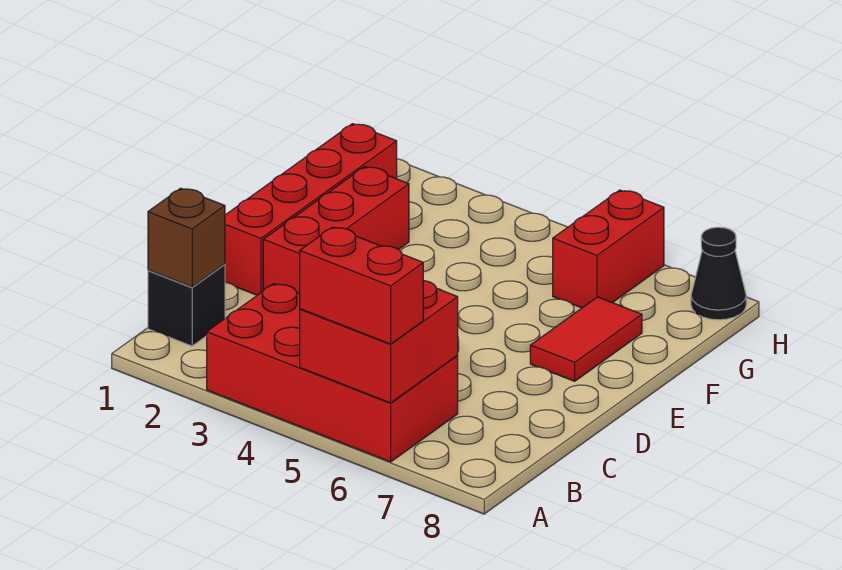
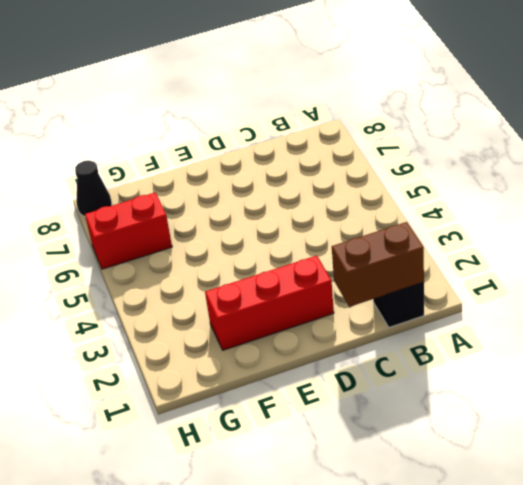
brown 1x2 brick [332,222,424,307] -> brown 1x1 brick [148,188,225,287]
none -> red 2x4 brick [207,284,458,462]
none -> red 1x4 brick [225,124,397,295]

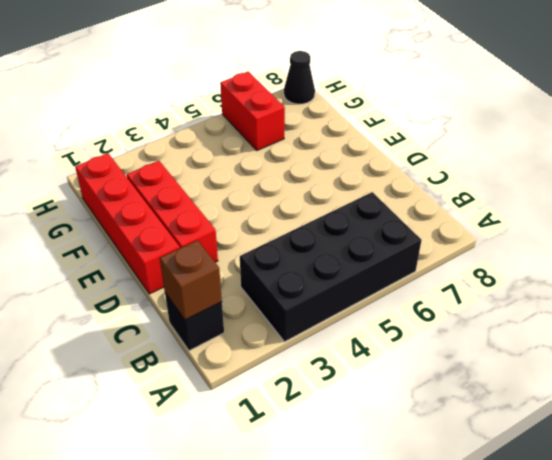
black 2x4 brick [240,192,422,342] -> red 2x4 brick [207,284,458,462]
none -> red 1x2 tile [530,297,642,381]
none -> red 2x2 brick [300,281,458,403]

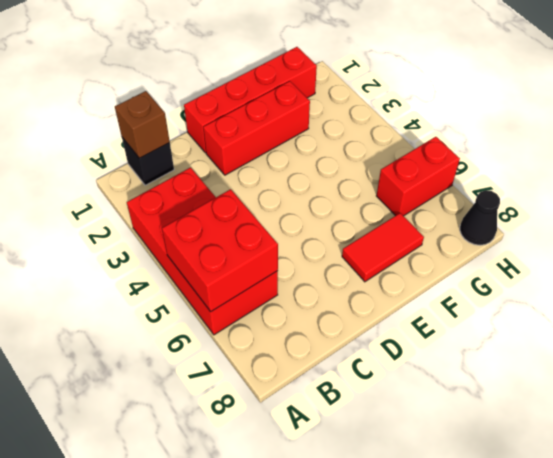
none -> red 1x2 brick [300,227,423,344]

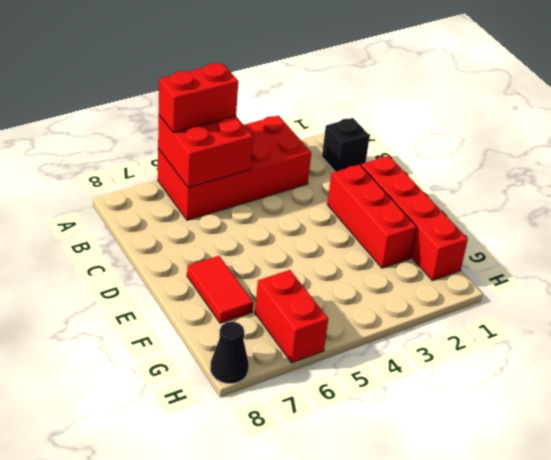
none -> brown 1x1 brick [148,188,225,287]

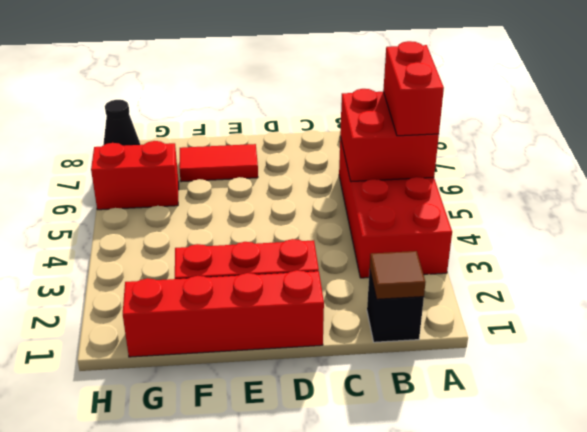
brown 1x1 tile [370,251,426,299] -> brown 1x1 brick [148,188,225,287]

